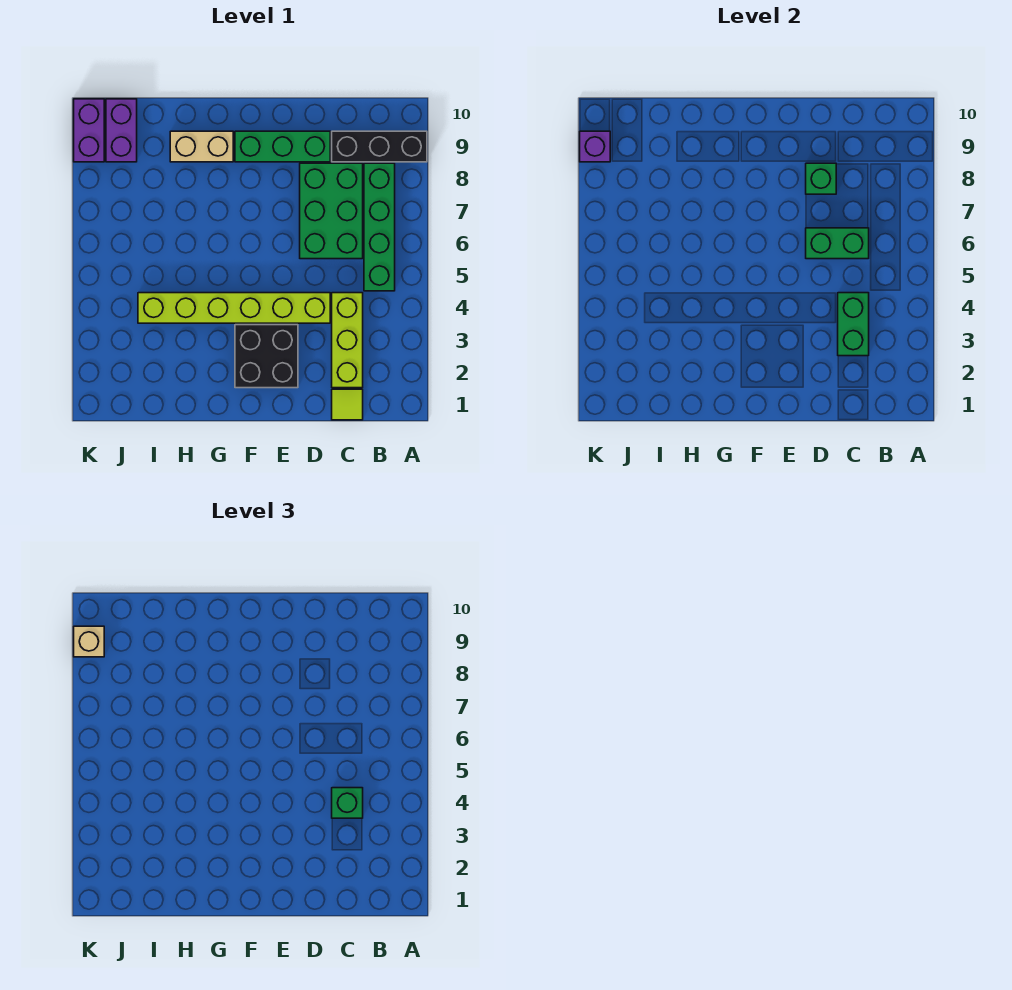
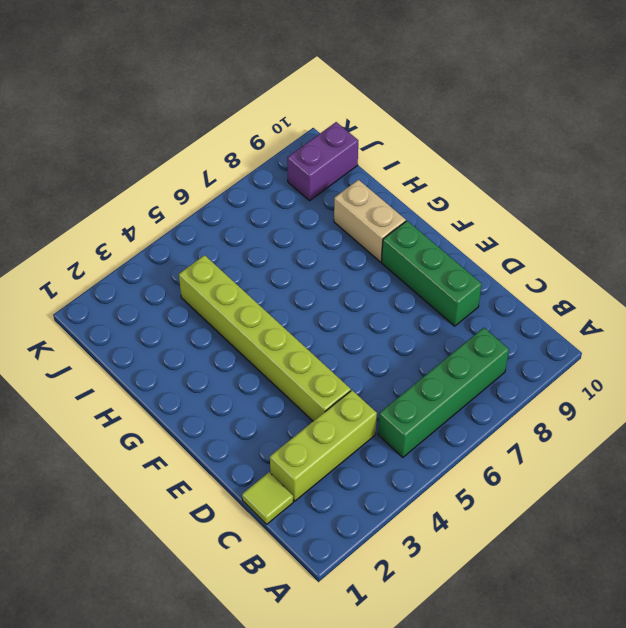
none -> black 1x3 brick [332,131,427,162]
none -> green 2x3 brick [300,163,363,259]
none -> black 2x2 brick [235,325,298,388]

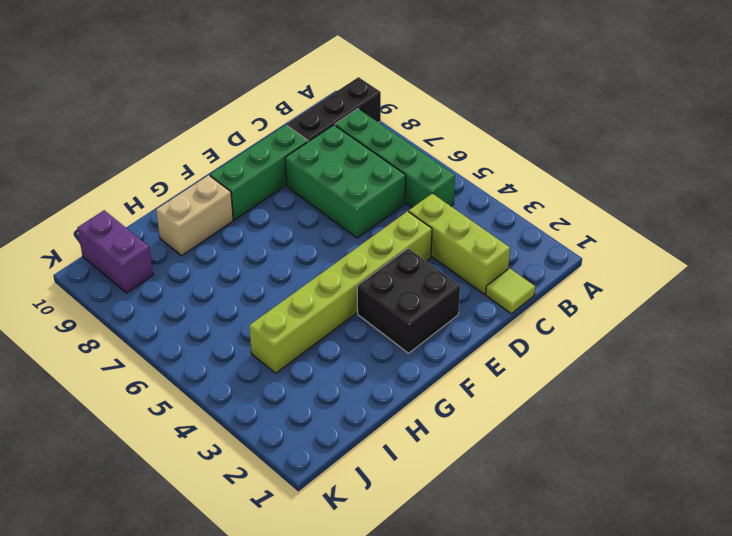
none -> purple 1x2 brick [74,99,104,162]
none -> green 1x2 brick [838,293,869,356]
none -> green 1x2 brick [806,228,869,259]

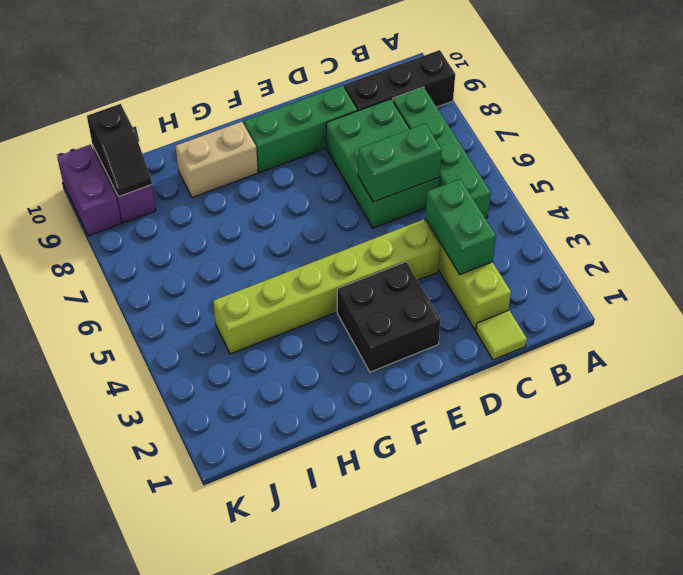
black 1x2 slope [87,104,152,197] -> none
none -> green 1x1 brick [806,163,836,194]
none -> purple 1x1 brick [580,131,610,162]
none -> green 1x1 brick [332,788,363,818]

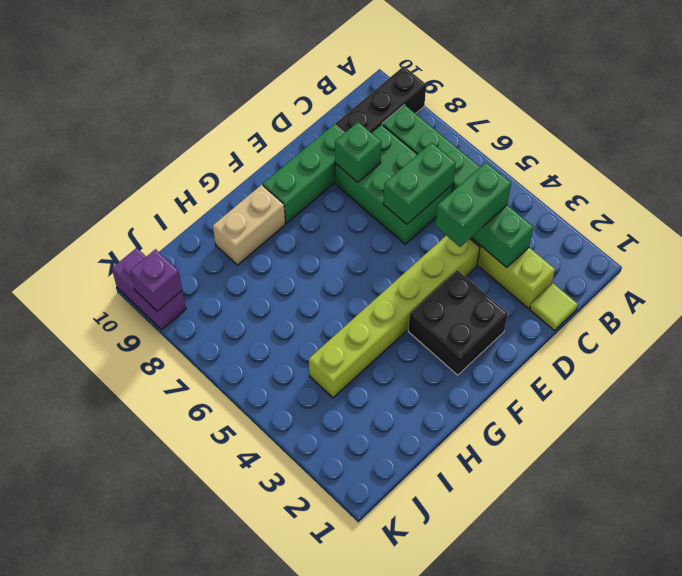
green 1x2 brick [435,162,511,247] -> green 1x1 brick [332,788,363,818]
none -> purple 1x2 brick [106,99,137,162]
none -> tan 1x1 brick [74,626,104,657]

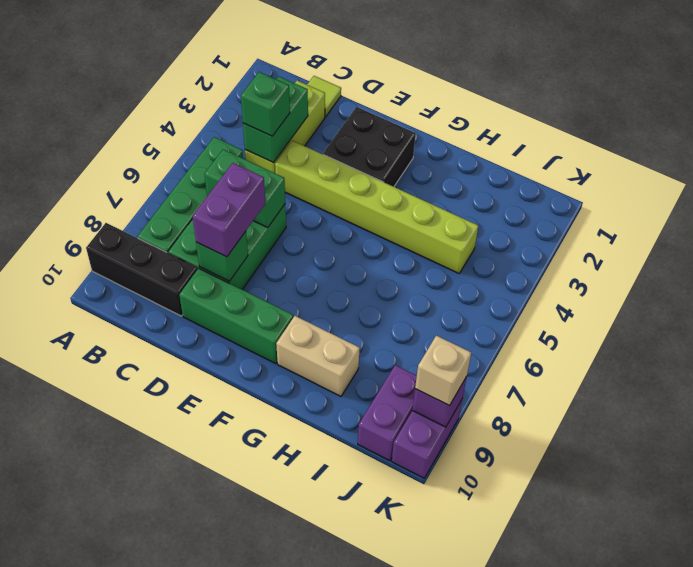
purple 1x2 brick [193,163,265,257] -> none

